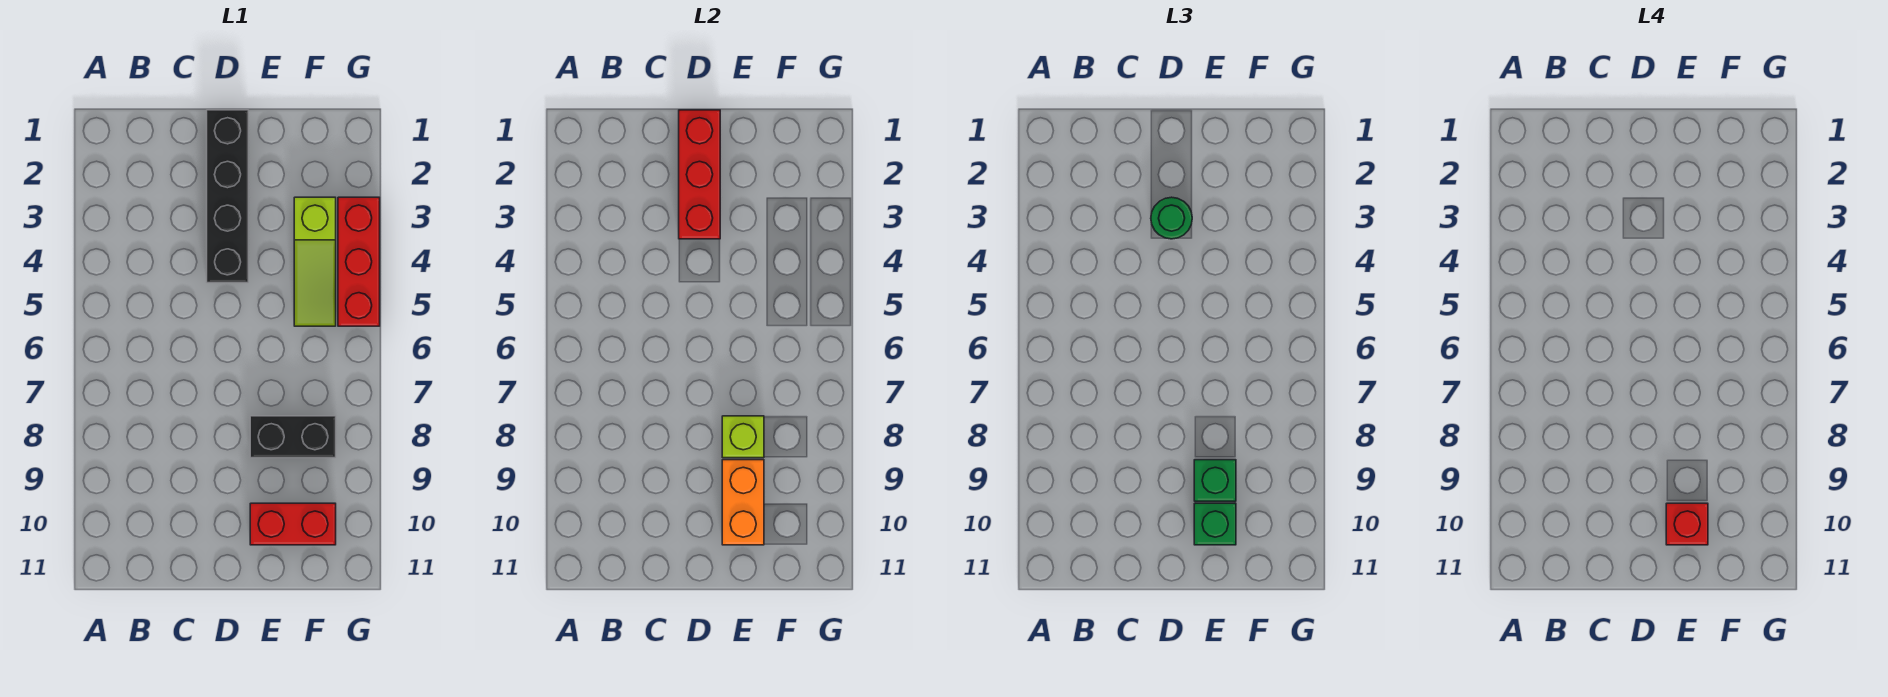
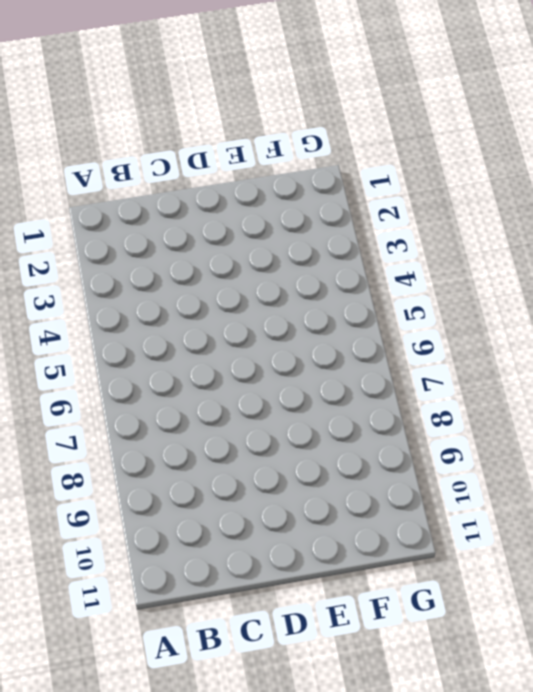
none -> black 1x4 brick [207,110,248,283]
none -> black 1x2 brick [250,416,336,458]
none -> red 1x2 brick [250,503,336,545]

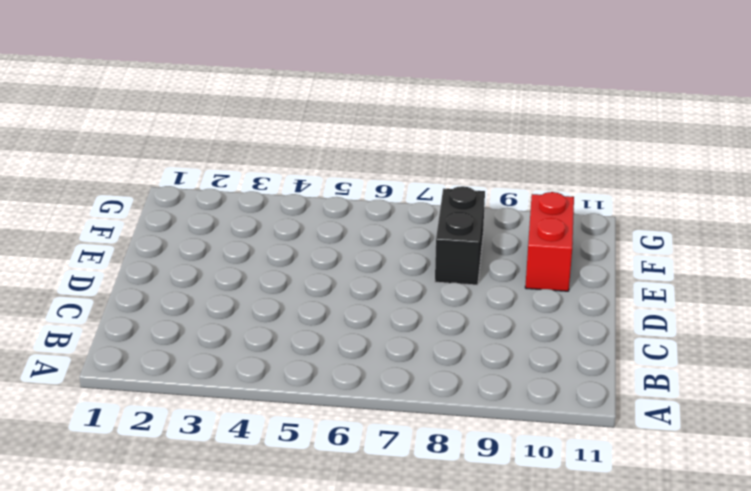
none -> black 1x4 brick [207,110,248,283]
none -> lime 1x3 slope [294,197,336,326]
none -> red 1x3 brick [338,197,380,326]

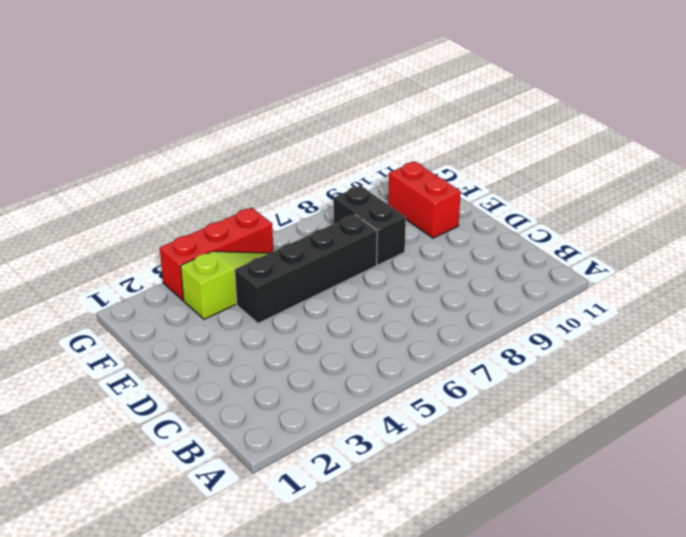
black 1x4 brick [235,214,377,323] -> black 1x4 brick moved to [207,110,248,283]
none -> red 1x3 brick [679,110,720,239]
none -> lime 1x1 brick [722,416,764,458]
none -> orange 1x2 brick [722,460,764,545]

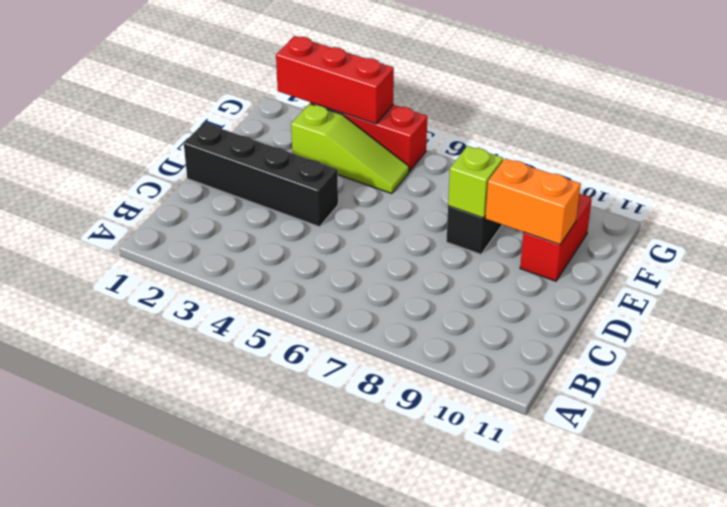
red 1x3 brick [276,36,394,124] -> red 1x3 brick moved to [679,110,720,239]
none -> green 1x1 round brick [1151,197,1192,239]
none -> green 1x1 brick [1194,460,1236,501]
none -> green 1x1 brick [1194,503,1236,545]

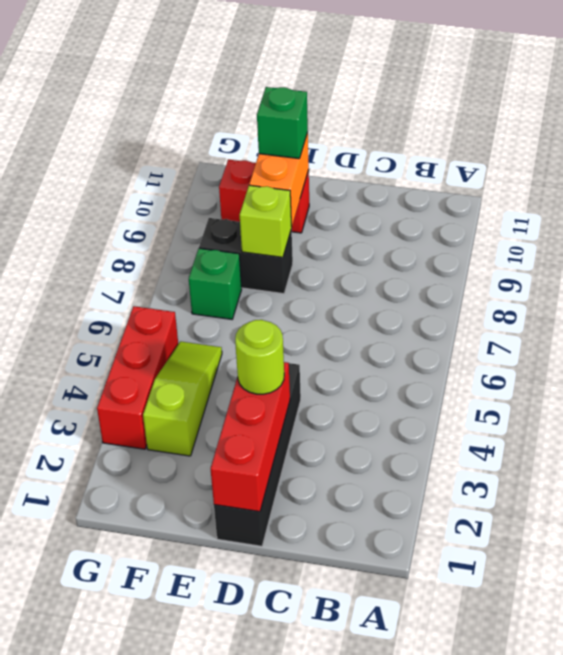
lime 1x1 round brick [235,320,284,394] -> green 1x1 round brick [1151,197,1192,239]
green 1x1 brick [189,248,242,319] -> green 1x1 brick moved to [1194,460,1236,501]
none -> red 1x1 brick [1666,503,1708,545]

